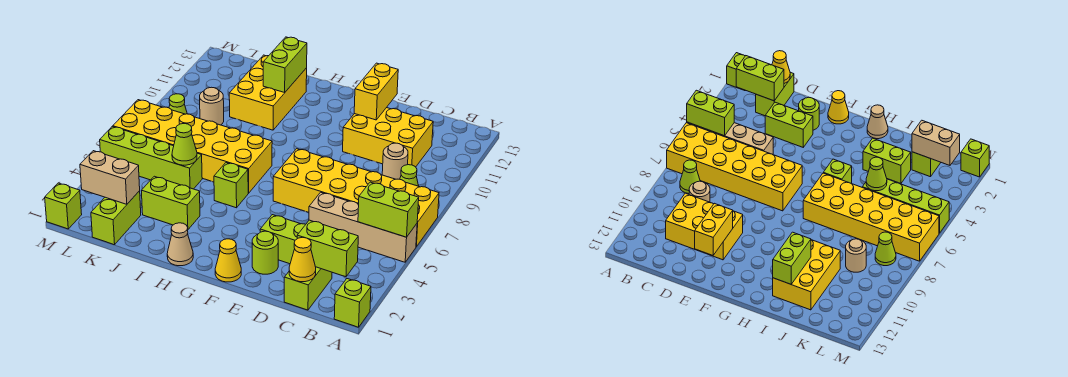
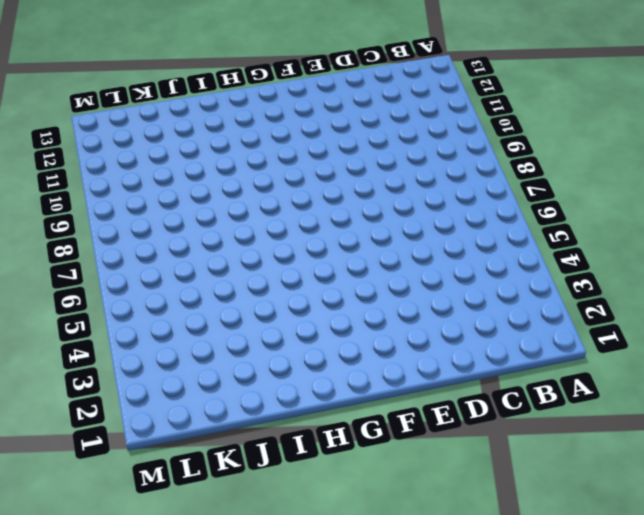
none -> lime 1x1 brick [334,279,371,327]
none -> tan 1x4 brick [309,192,417,262]
none -> yellow 2x6 brick [273,149,439,247]

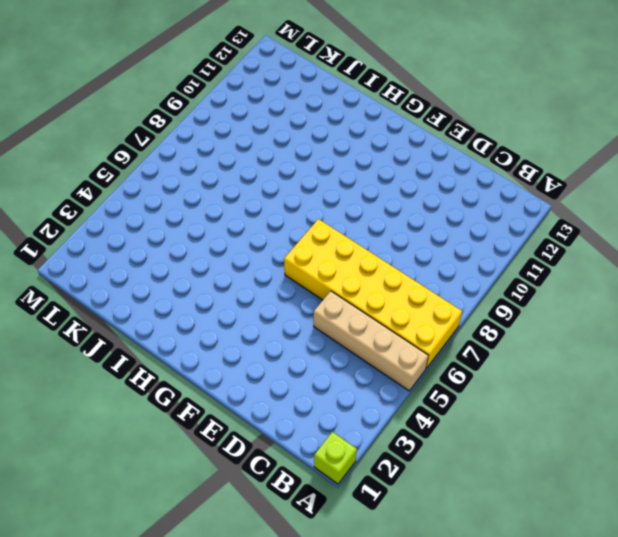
none -> lime 1x1 cone [400,165,418,186]
none -> lime 1x2 brick [284,267,332,310]
none -> tan 1x1 round brick [382,143,408,179]

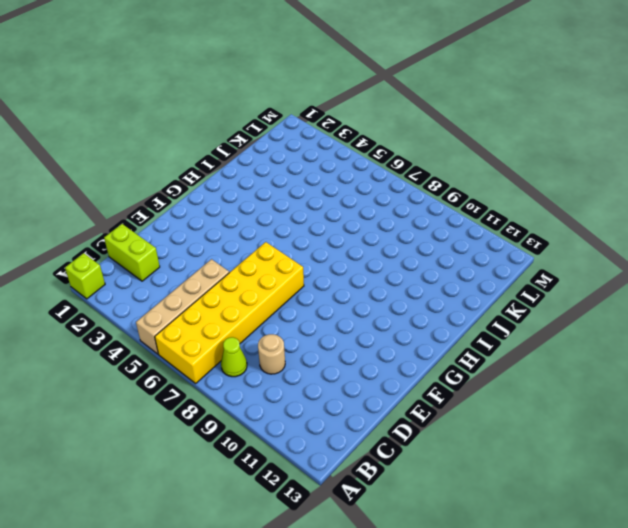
none -> yellow 2x3 brick [343,108,433,167]
none -> lime 1x2 brick [260,215,306,264]
none -> lime 1x1 round brick [252,231,278,274]

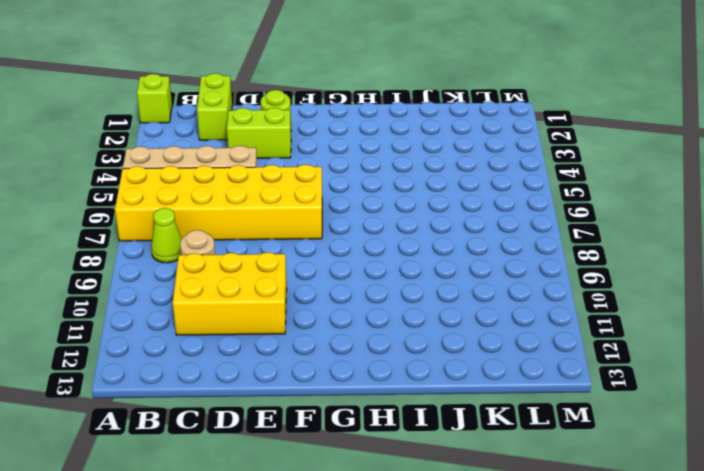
none -> yellow 1x1 cone [215,239,241,282]
none -> tan 1x1 cone [167,223,193,266]
none -> lime 1x1 brick [214,163,248,208]

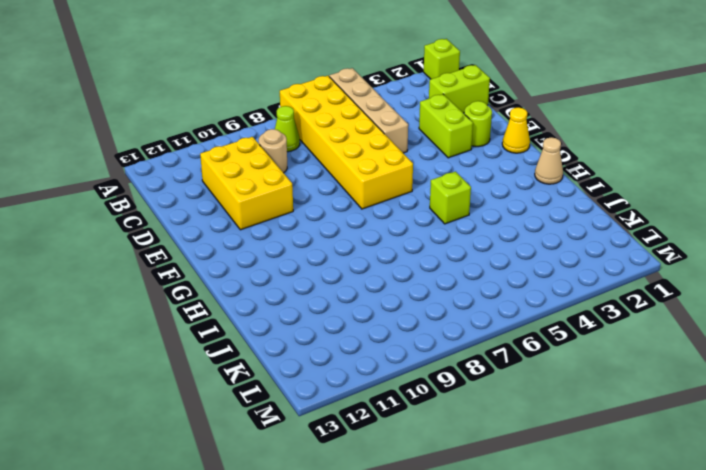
none -> yellow 2x6 brick [113,100,272,193]
none -> lime 1x2 brick [141,176,200,229]
none -> yellow 2x3 brick [229,55,307,130]

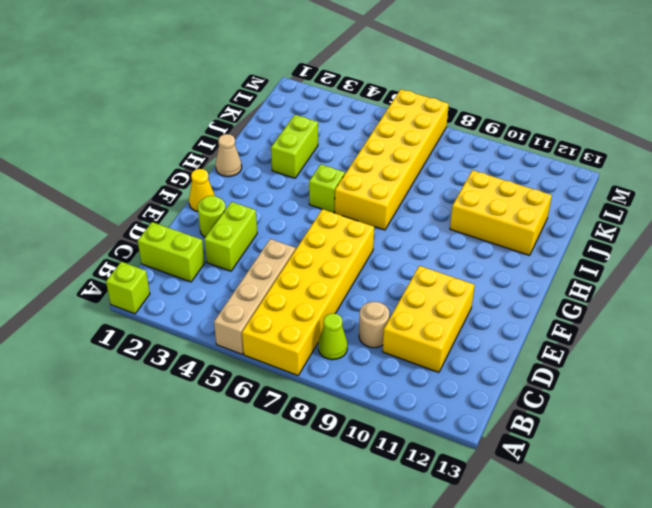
none -> lime 1x4 brick [100,127,202,189]
none -> lime 1x2 brick [91,191,141,245]
none -> tan 1x1 round brick [200,87,224,125]

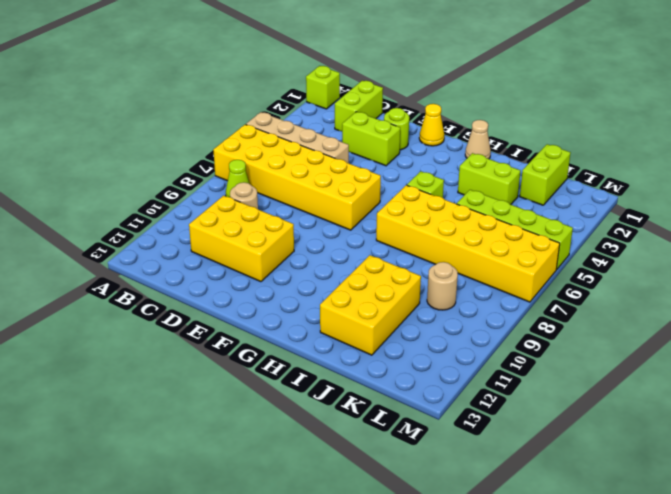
none -> lime 1x1 cone [169,94,187,114]
none -> lime 1x1 brick [45,183,82,229]
none -> lime 1x2 brick [358,182,419,237]

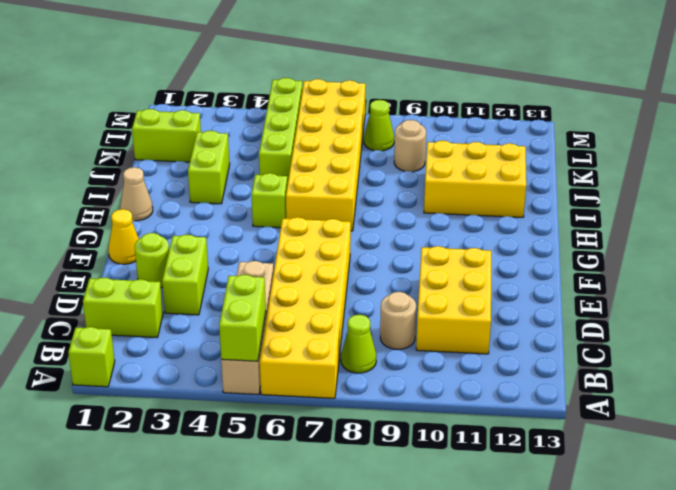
none -> lime 1x1 brick [45,183,82,229]
none -> lime 1x2 brick [297,220,358,277]
none -> yellow 1x1 cone [289,237,316,282]

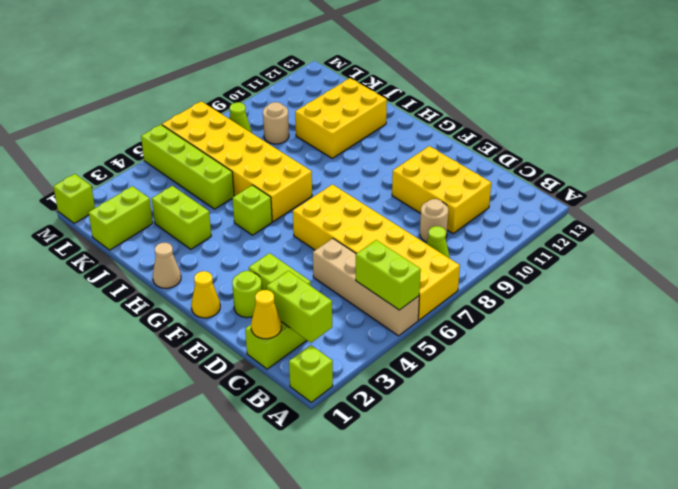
none -> yellow 1x2 brick [354,63,398,120]
none -> lime 1x2 brick [263,37,307,92]
none -> lime 1x1 cone [172,124,197,165]

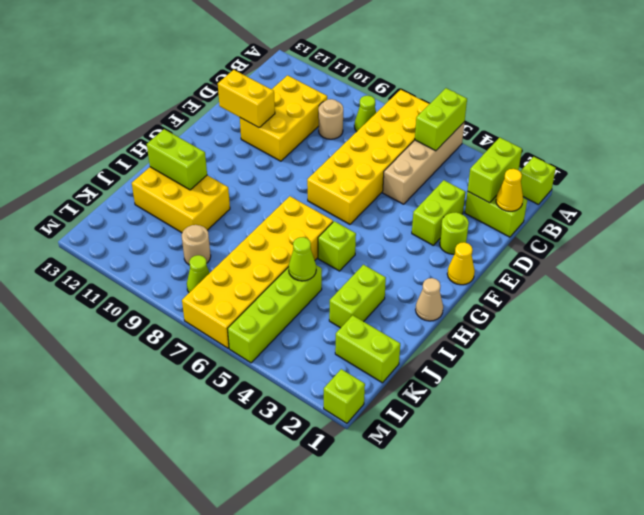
none -> tan 1x2 brick [80,151,140,204]

